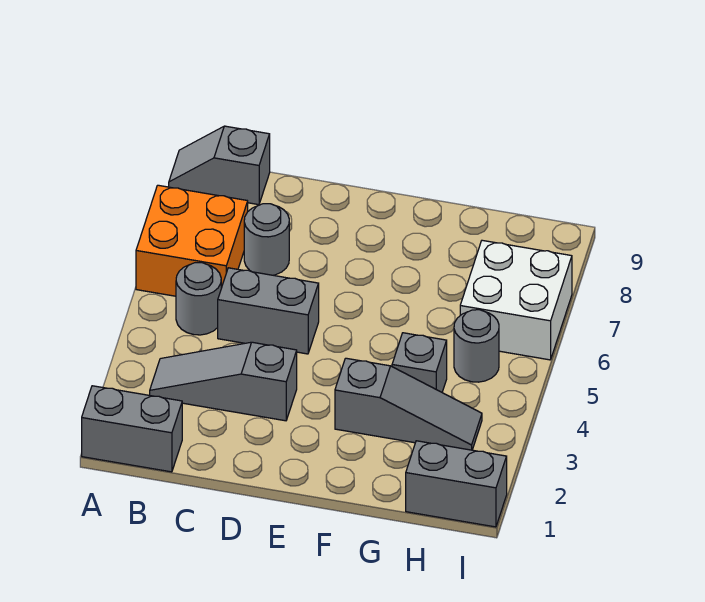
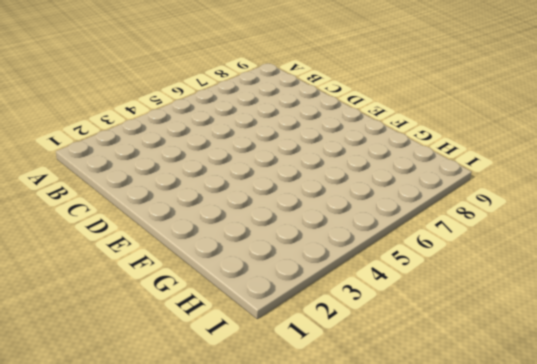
none -> grey 1x2 brick [82,386,182,472]
none -> orange 2x2 brick [136,185,248,296]
none -> grey 1x2 slope [169,126,270,205]

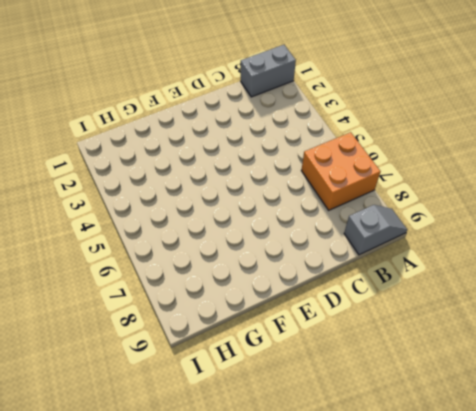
none -> grey 1x3 slope [150,342,297,421]
none -> grey 1x1 round brick [176,263,221,335]
none -> grey 1x2 brick [218,268,319,354]

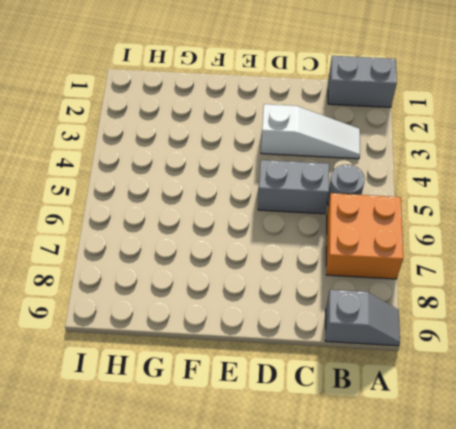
white 1x3 slope [261,104,360,159] -> grey 1x3 slope [150,342,297,421]
none -> grey 1x1 round brick [244,204,289,275]
none -> grey 1x3 slope [335,358,482,450]
none -> grey 1x1 brick [392,333,447,392]

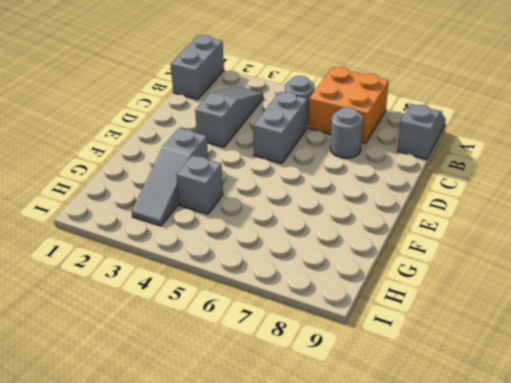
none -> grey 1x2 brick [406,441,507,527]
none -> grey 1x1 round brick [454,310,499,382]
none -> white 2x2 brick [460,240,572,360]

